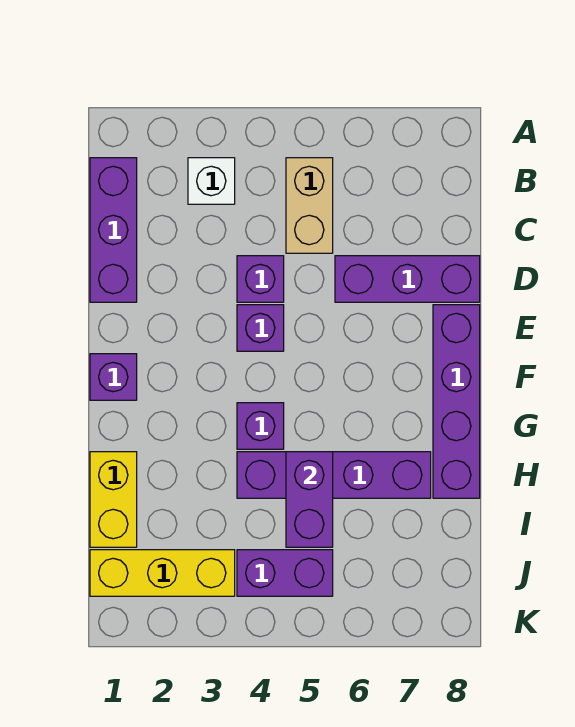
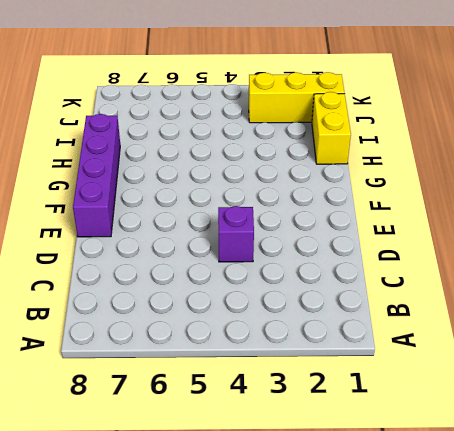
none -> purple 1x3 brick [90,158,137,302]
none -> white 1x1 brick [188,158,235,204]
none -> tan 1x2 brick [286,158,333,253]

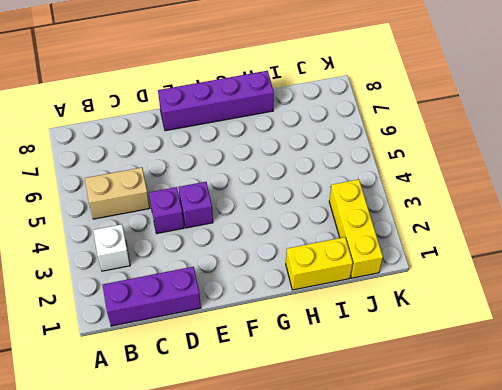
none -> purple 1x3 brick [335,256,480,302]
none -> purple 1x1 brick [90,354,137,400]
none -> purple 1x1 brick [237,403,284,449]

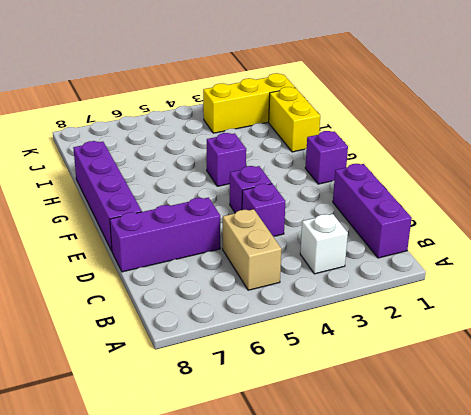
none -> purple 1x4 brick [237,452,431,498]
none -> purple 1x2 brick [237,550,333,596]
none -> purple 1x2 brick [286,452,333,547]

